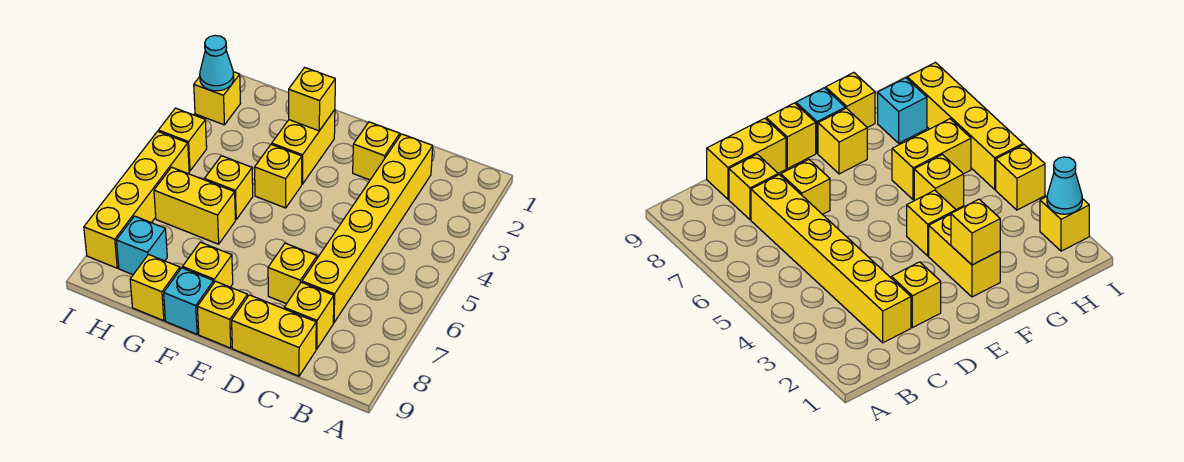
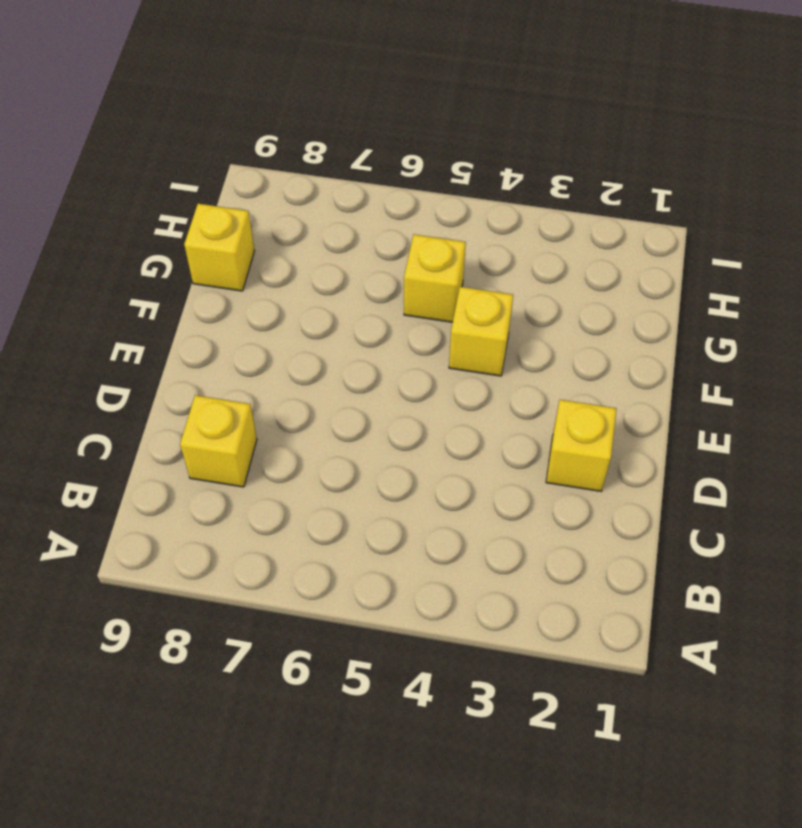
none -> yellow 1x6 brick [302,134,433,323]
none -> yellow 1x2 brick [232,295,316,376]
none -> yellow 1x1 brick [268,243,317,304]

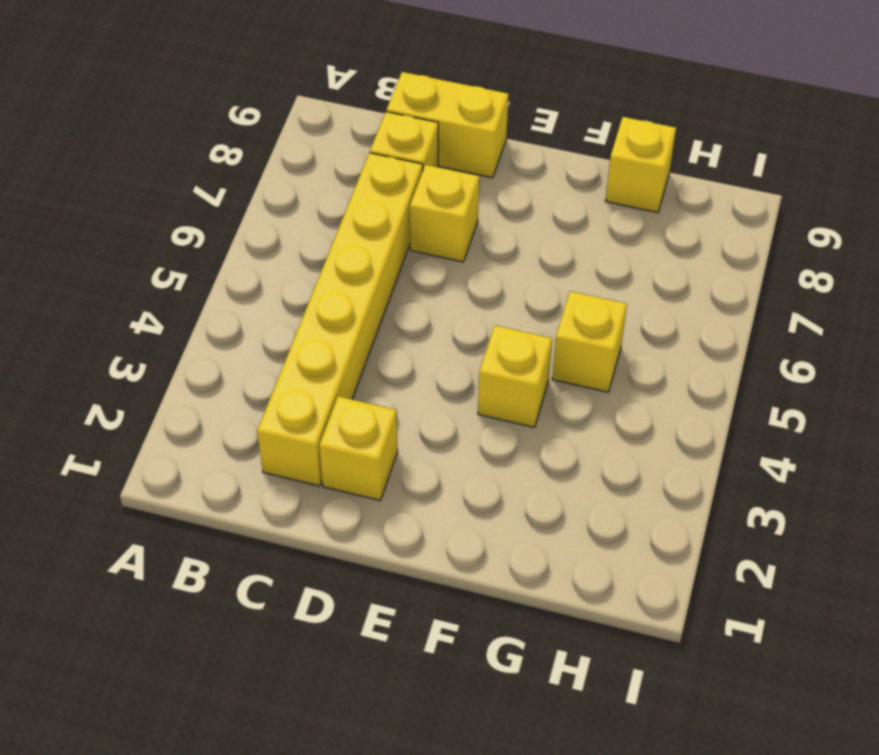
none -> yellow 1x1 brick [197,281,247,348]
none -> yellow 1x2 brick [272,110,335,184]
none -> yellow 1x1 brick [183,242,233,287]

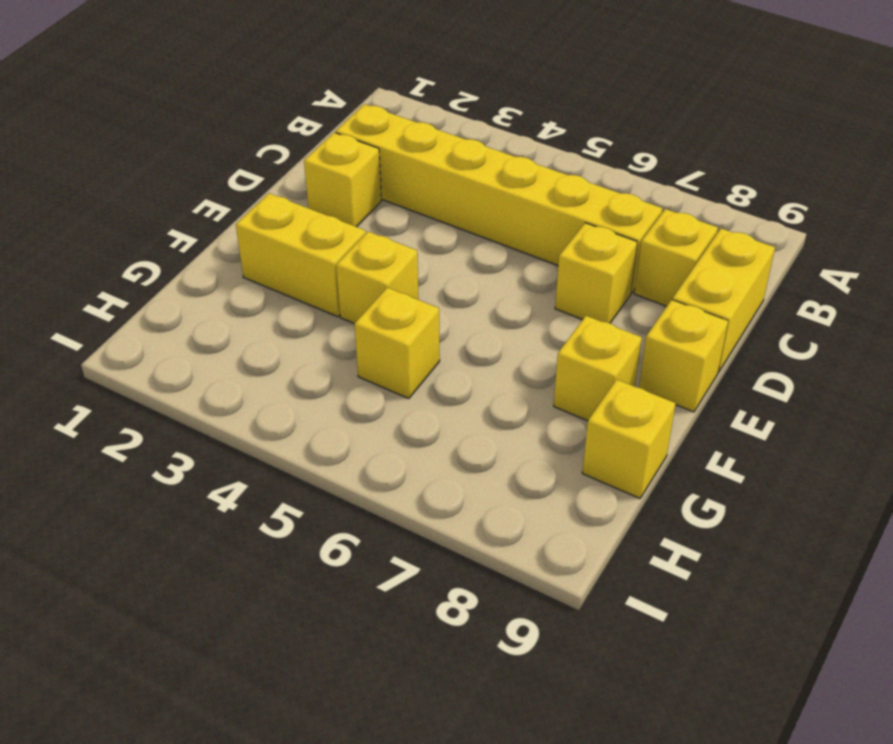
none -> cyan 1x1 brick [164,268,214,334]
none -> yellow 1x2 brick [154,167,235,244]
none -> cyan 1x1 brick [116,216,167,275]

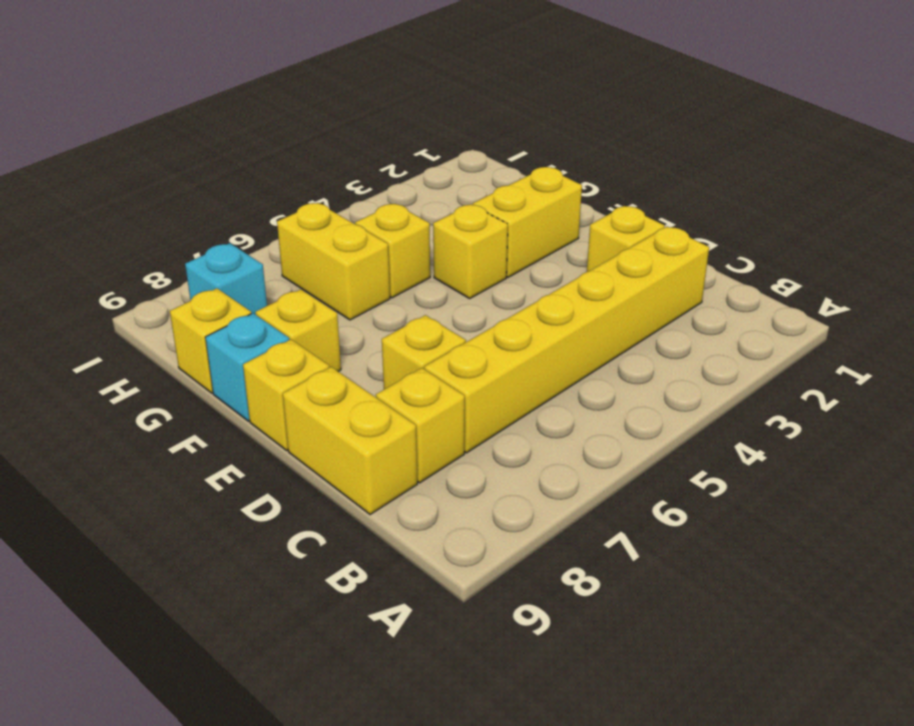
none -> yellow 1x1 brick [194,72,240,125]
none -> yellow 1x1 brick [158,108,207,171]
none -> yellow 1x4 brick [84,131,189,268]

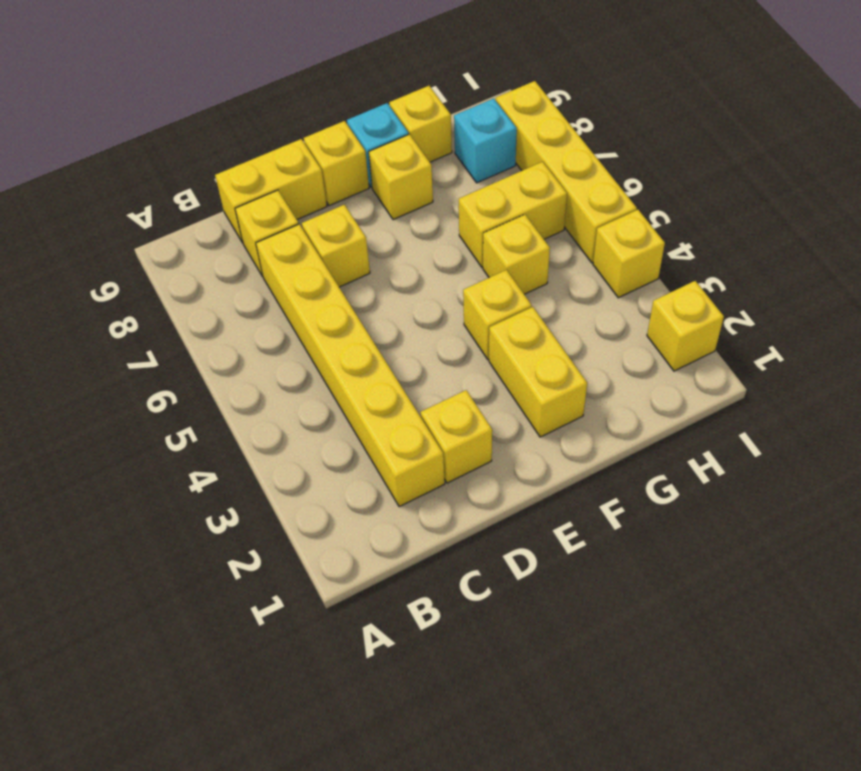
none -> yellow 1x1 brick [289,68,335,131]
none -> cyan 1x1 cone [200,35,234,91]

